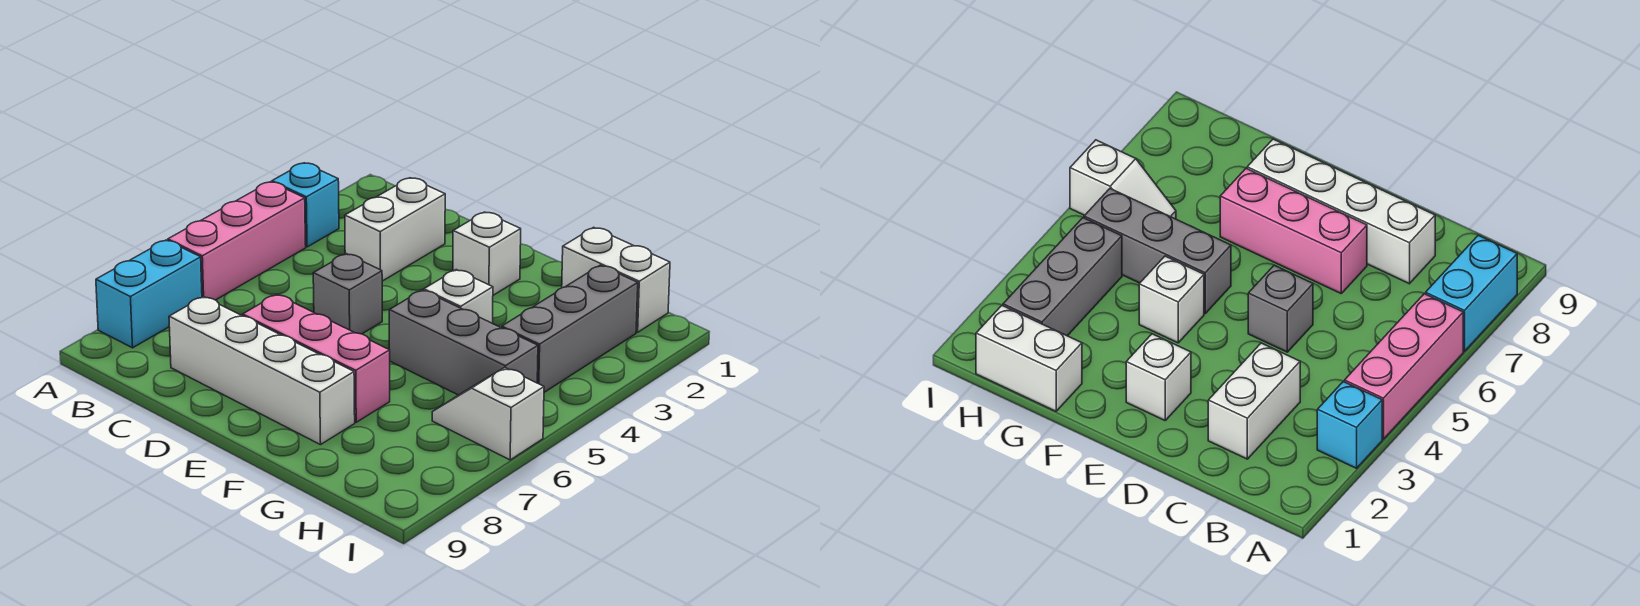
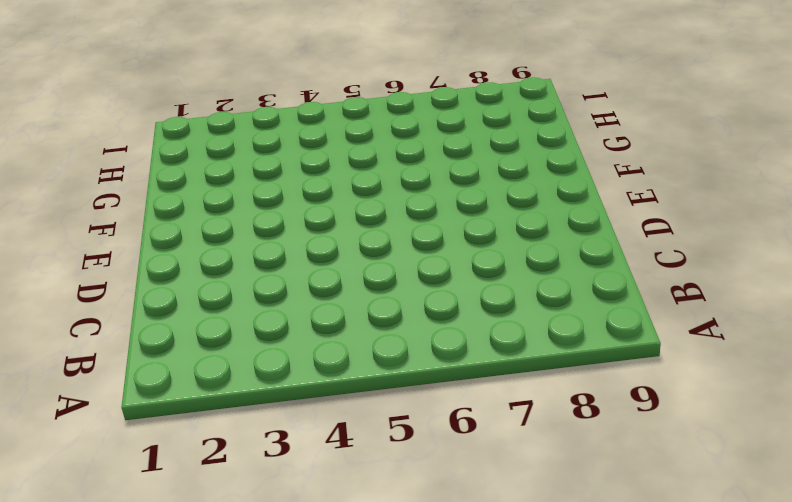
none -> cyan 1x1 brick [272,163,339,247]
none -> pink 1x3 brick [168,182,306,300]
none -> cyan 1x2 brick [96,240,202,348]

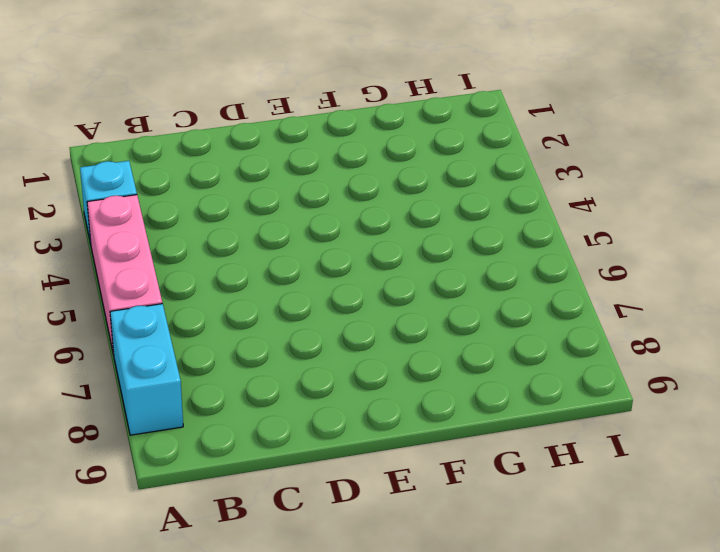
none -> white 1x2 brick [345,178,445,281]
none -> white 1x4 brick [169,296,355,445]
none -> grey 1x1 brick [313,254,382,334]

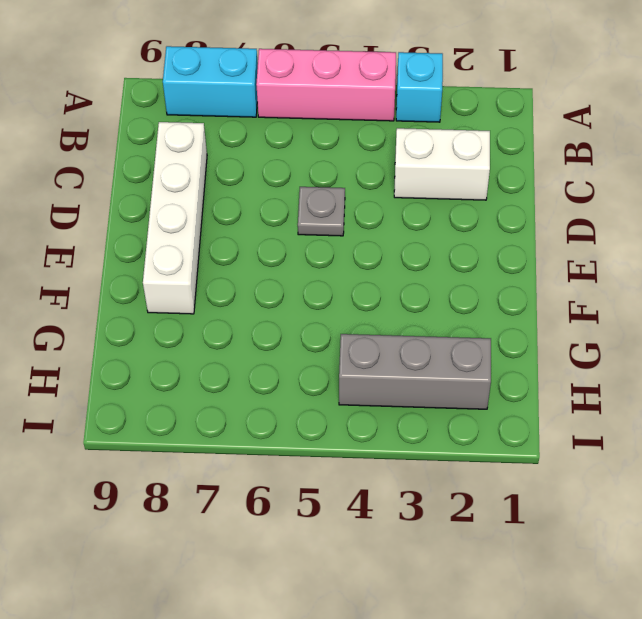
grey 1x1 plate [298,187,345,236] -> grey 1x1 brick [313,254,382,334]
none -> pink 1x3 brick [243,294,390,422]
none -> white 1x1 brick [453,212,521,295]
none -> white 1x1 brick [424,270,493,323]

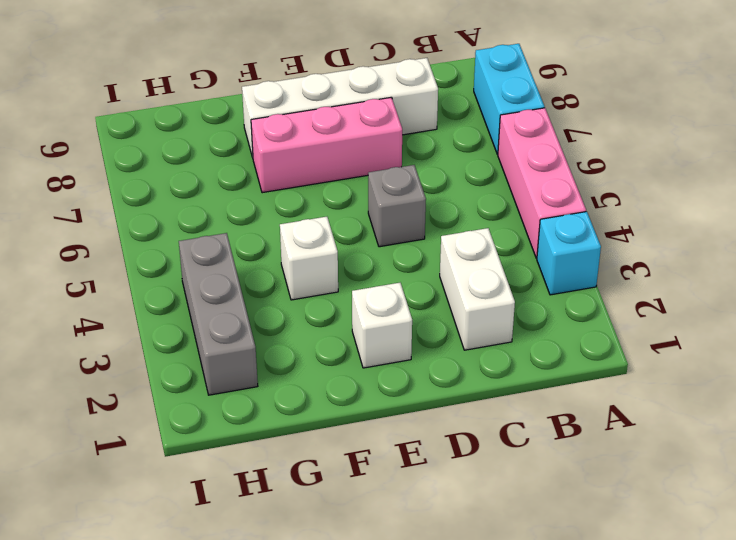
none -> grey 1x3 brick [389,290,538,395]
none -> white 1x2 brick [562,227,670,332]
none -> white 1x2 slope [432,368,544,460]

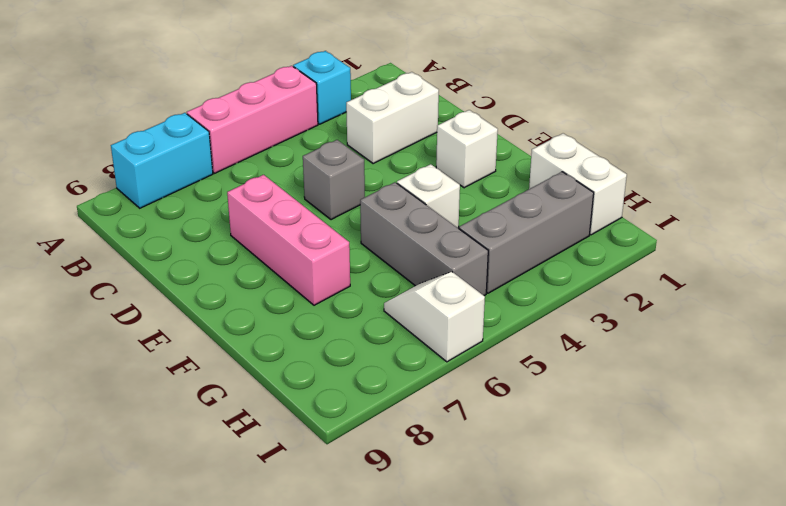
none -> white 1x4 brick [169,296,355,445]

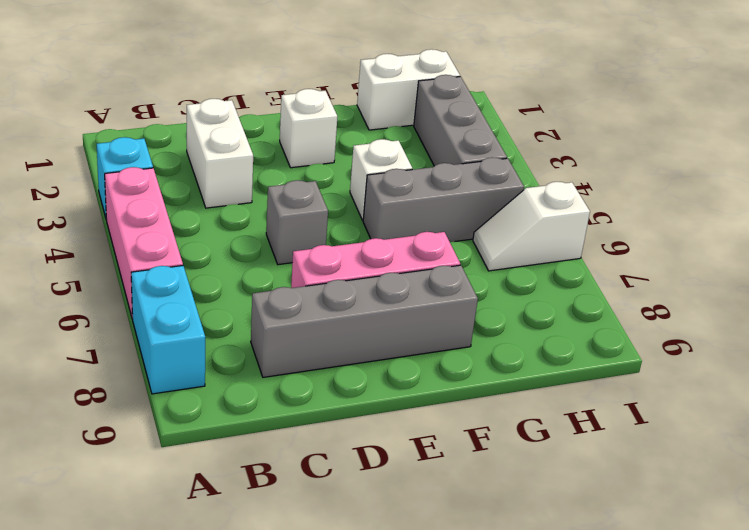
grey 1x4 brick [251,265,478,377] -> white 1x4 brick [169,296,355,445]

